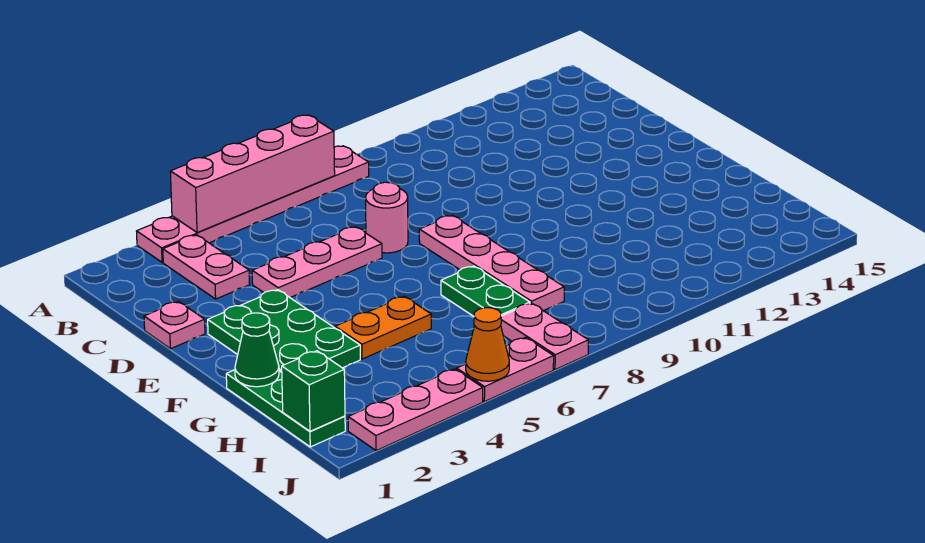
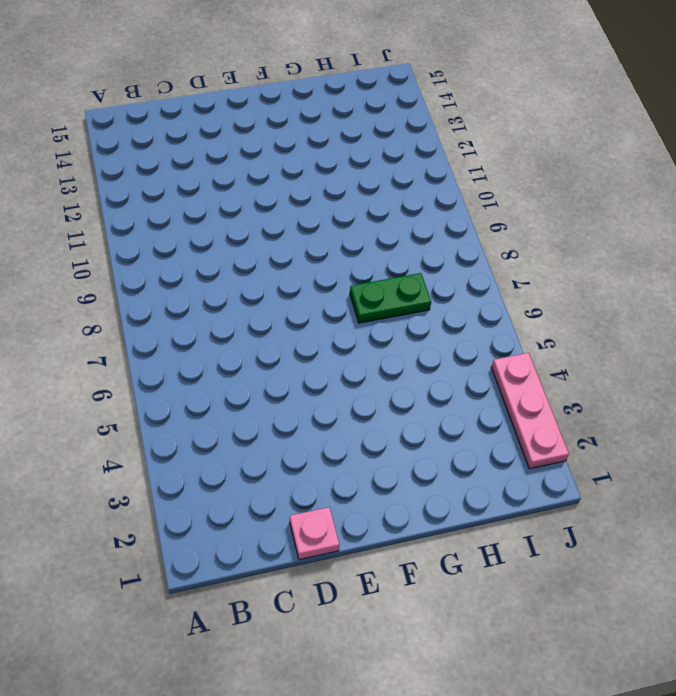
none -> pink 1x6 plate [137,146,369,262]
none -> pink 1x2 plate [163,235,250,299]
none -> pink 1x3 plate [252,227,382,297]

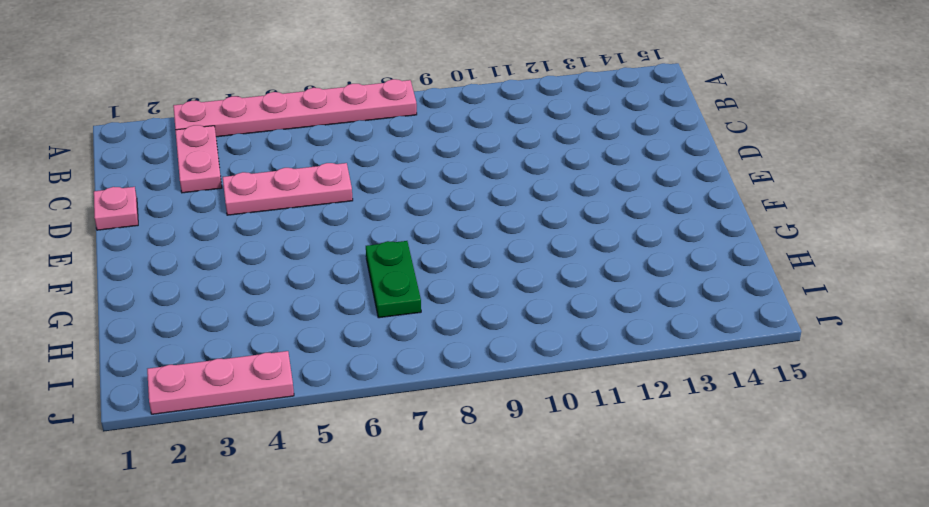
none -> pink 1x1 round brick [366,182,408,253]
none -> green 2x3 plate [208,290,360,372]
none -> pink 1x4 plate [419,215,564,311]

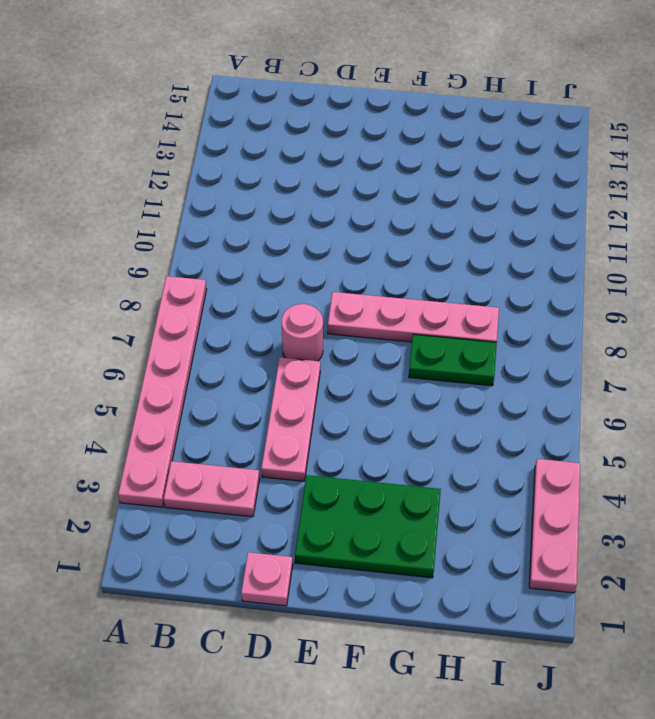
none -> green 1x3 plate [226,370,345,447]
none -> orange 1x2 plate [335,296,431,359]
none -> pink 1x2 plate [501,303,588,370]

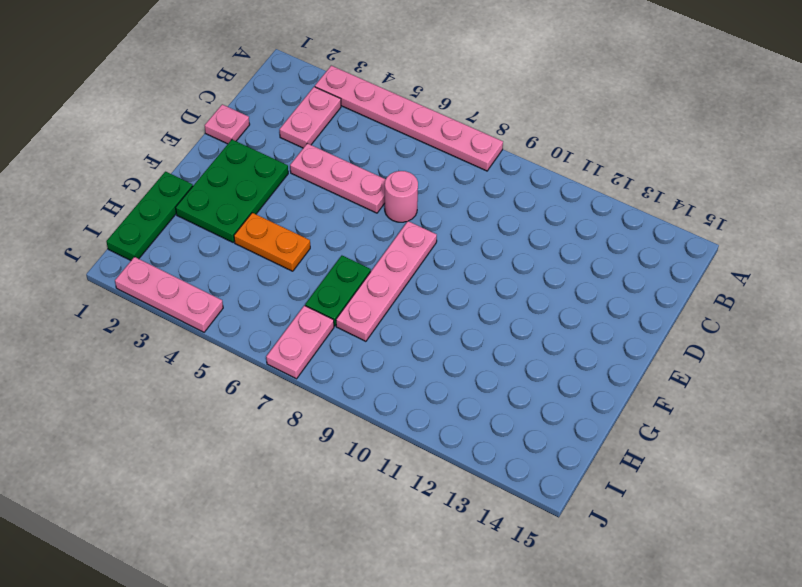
none -> pink 1x2 plate [457,337,554,402]
none -> pink 1x4 brick [170,115,335,233]
none -> green 1x1 cone [235,313,279,387]

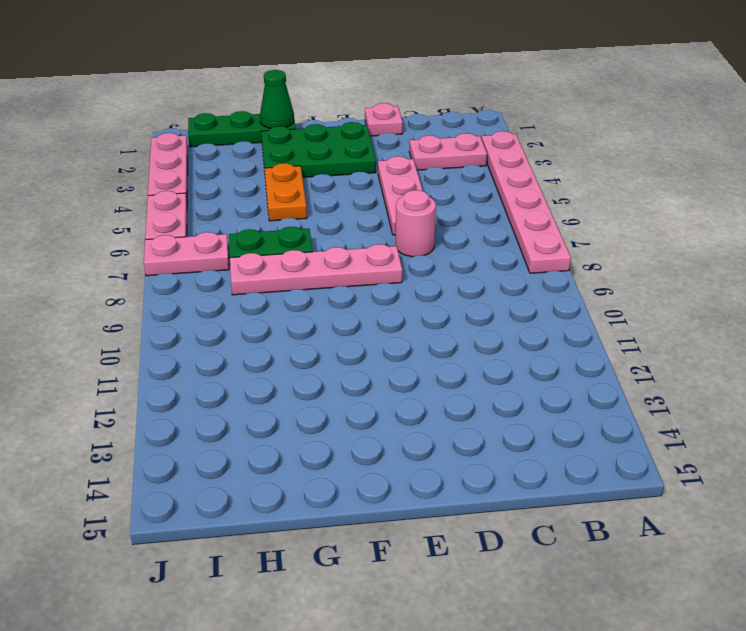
none -> pink 1x4 brick [170,115,335,233]
none -> green 1x1 brick [282,351,345,431]
none -> orange 1x1 cone [466,308,509,381]

